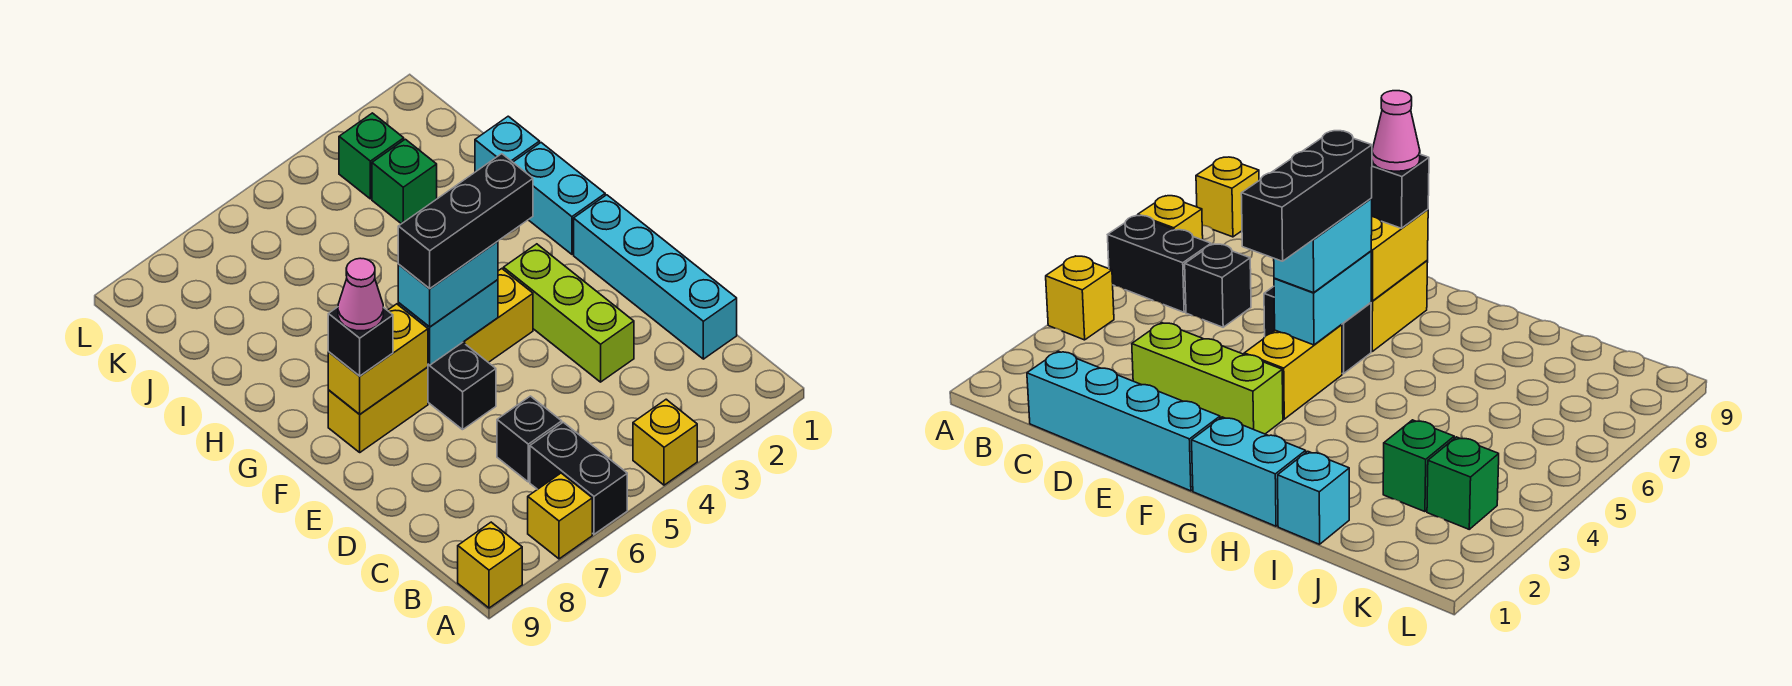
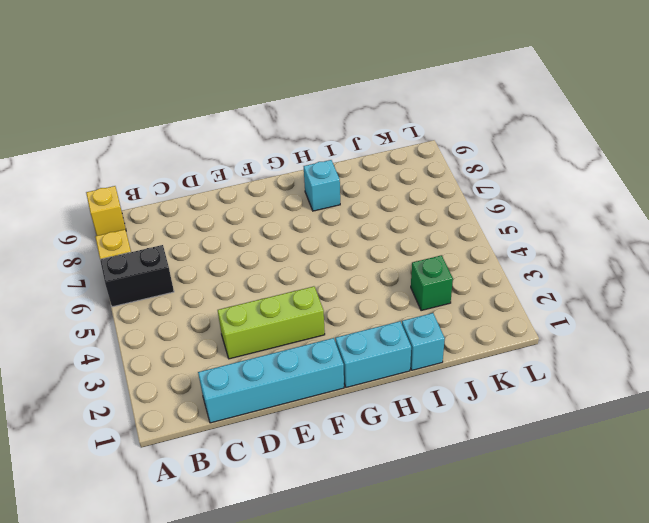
cyan 1x1 brick [304,160,340,211] -> none
none -> yellow 1x1 brick [633,399,697,485]
none -> black 1x1 brick [497,396,562,482]
none -> black 1x2 brick [428,342,496,430]

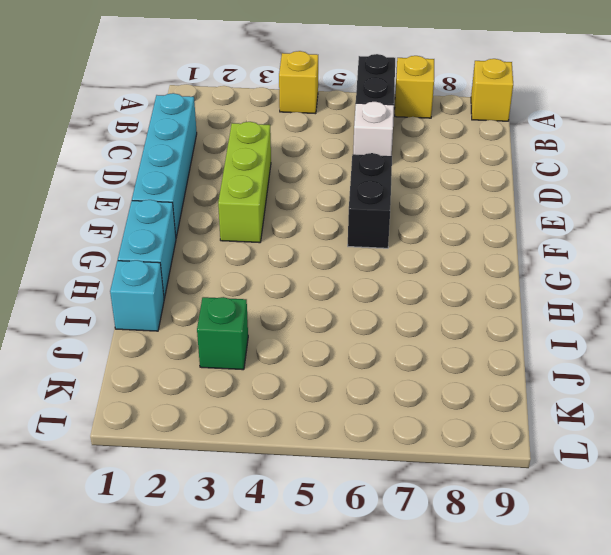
white 1x1 brick [353,102,394,156] -> black 1x1 brick [497,396,562,482]
none -> yellow 1x2 brick [463,269,533,362]
none -> yellow 1x2 brick [328,367,428,452]
none -> green 1x1 brick [339,113,404,199]

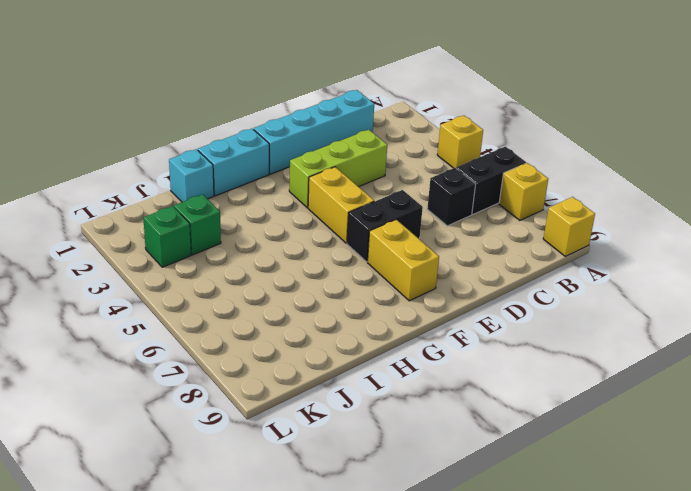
none -> cyan 1x2 brick [398,280,498,365]
none -> yellow 1x2 brick [328,304,428,414]
none -> cyan 1x2 brick [398,241,498,327]

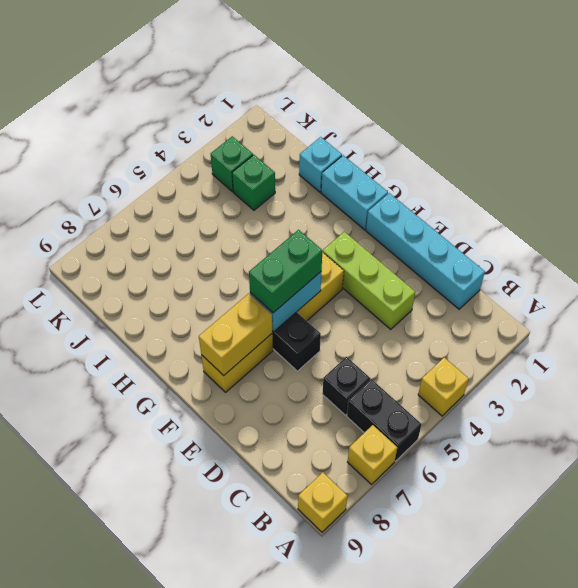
green 1x2 brick [249,230,322,313] -> cyan 1x2 brick [398,241,498,327]
none -> black 1x1 brick [328,307,393,376]
none -> black 1x3 brick [398,154,533,289]
none -> pink 1x1 cone [338,258,383,331]

